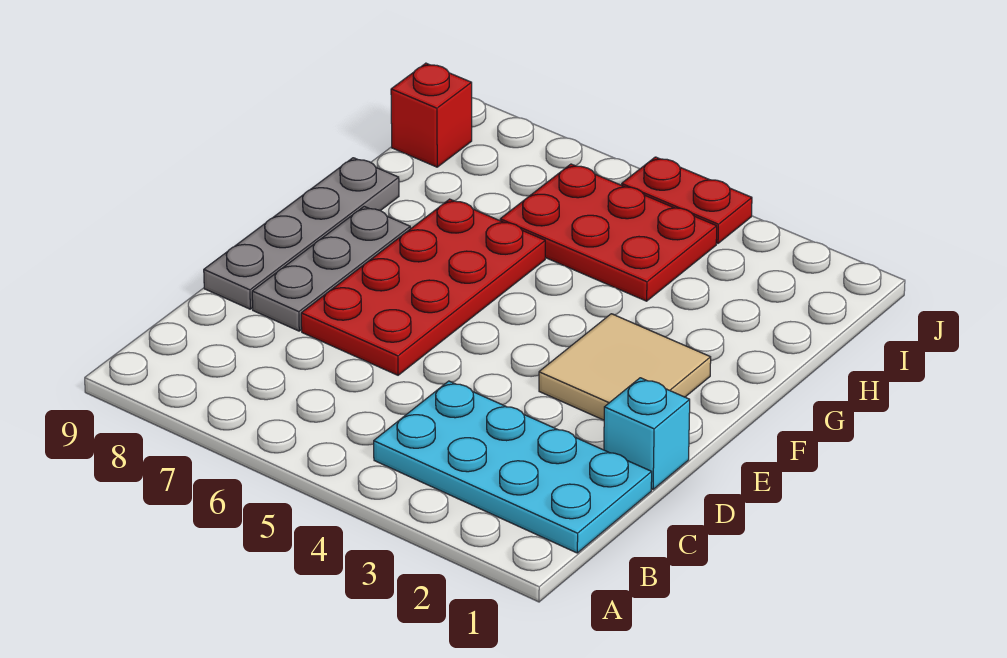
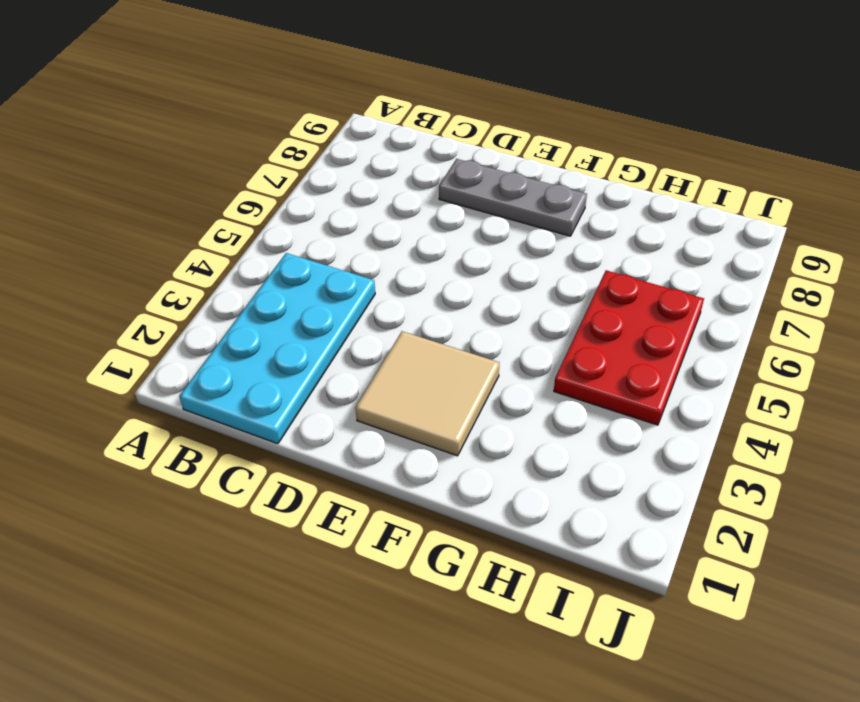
none -> cyan 1x1 brick [604,378,690,489]
none -> red 2x4 plate [301,199,545,375]

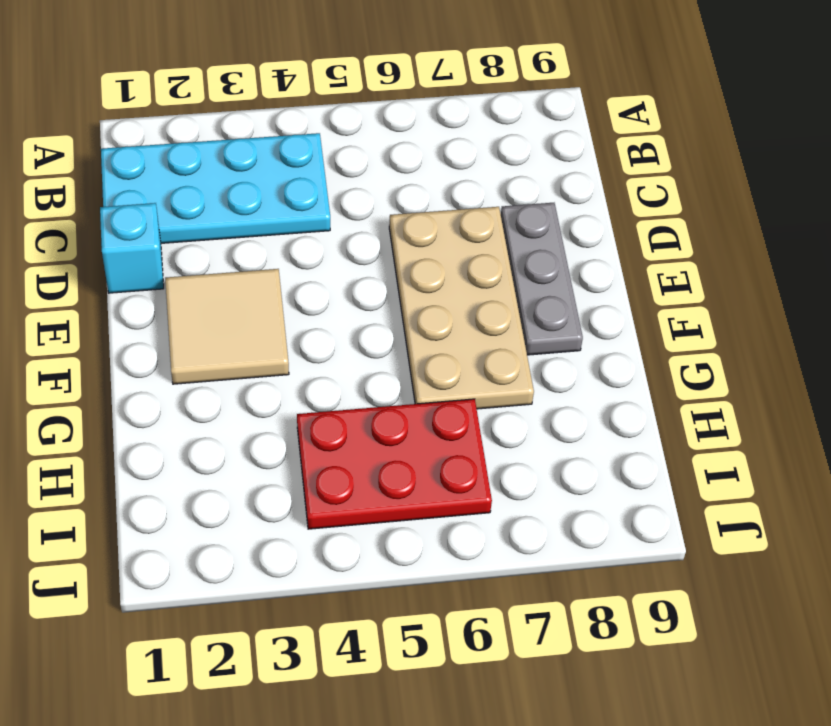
tan 2x4 plate [389,207,534,409] -> red 2x4 plate [301,199,545,375]
none -> grey 1x4 plate [204,158,399,309]
none -> red 1x1 brick [391,63,472,167]

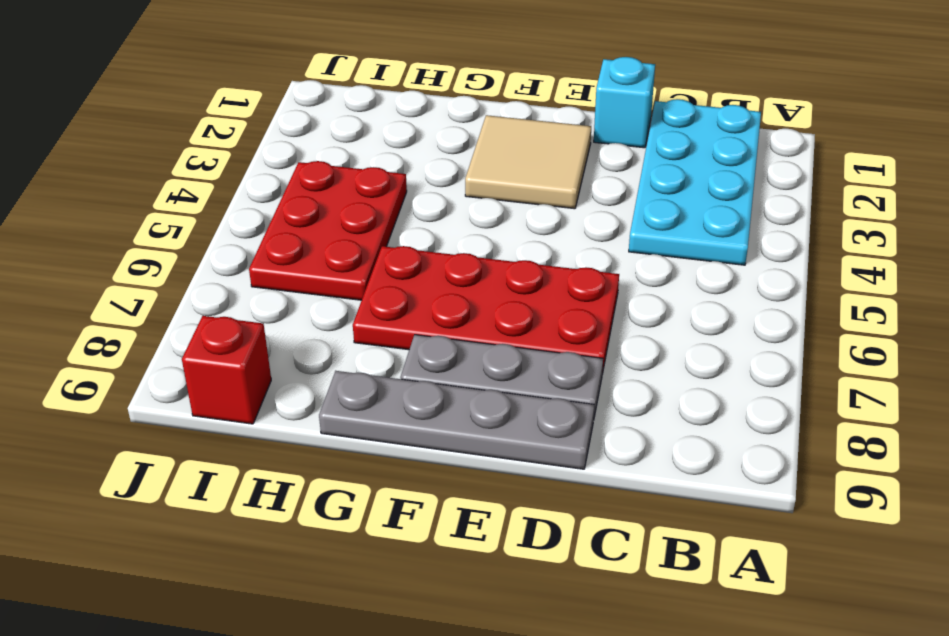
none -> red 1x2 plate [622,157,752,243]

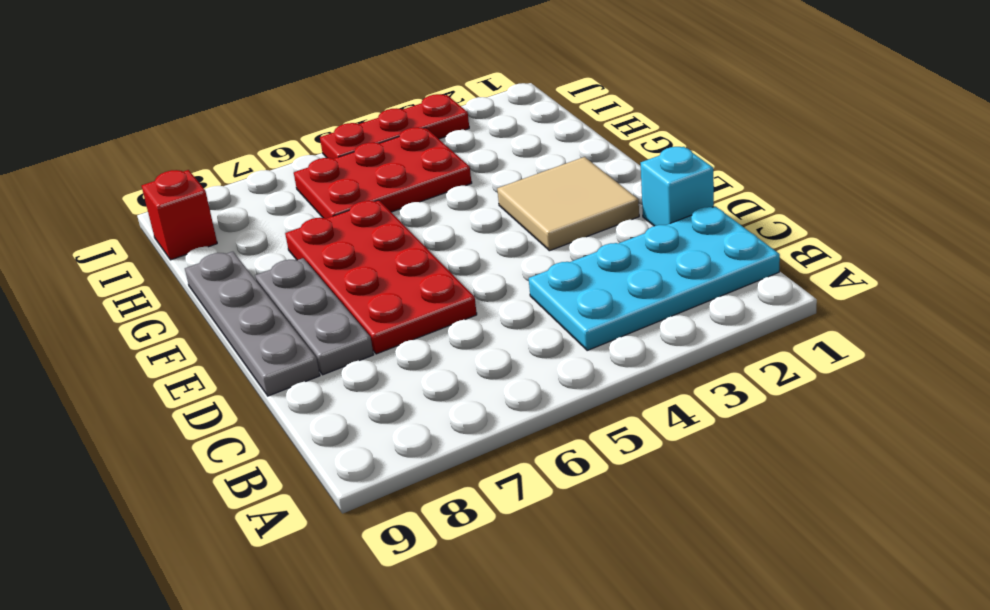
red 1x3 plate [320,94,469,159] -> red 1x2 plate [622,157,752,243]

